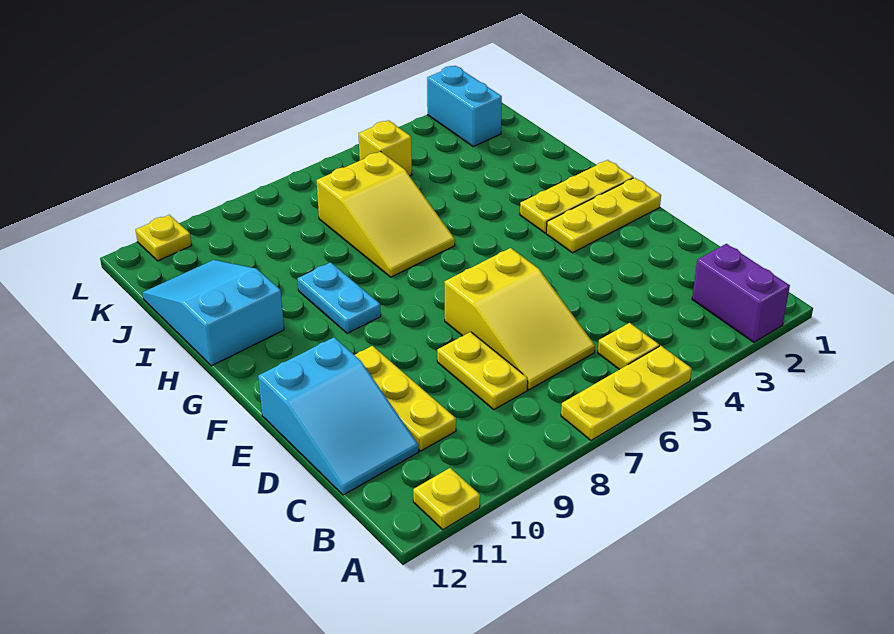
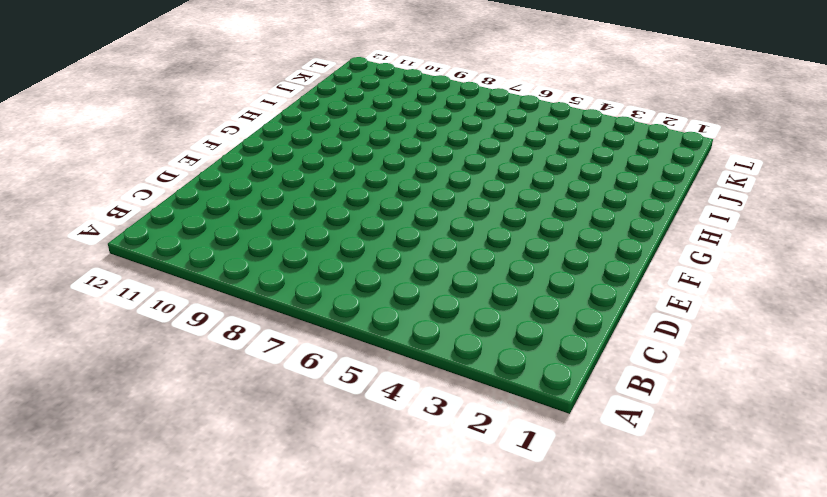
none -> purple 1x2 brick [692,244,790,342]
none -> yellow 1x3 plate [561,346,692,440]
none -> yellow 1x1 plate [413,468,480,530]

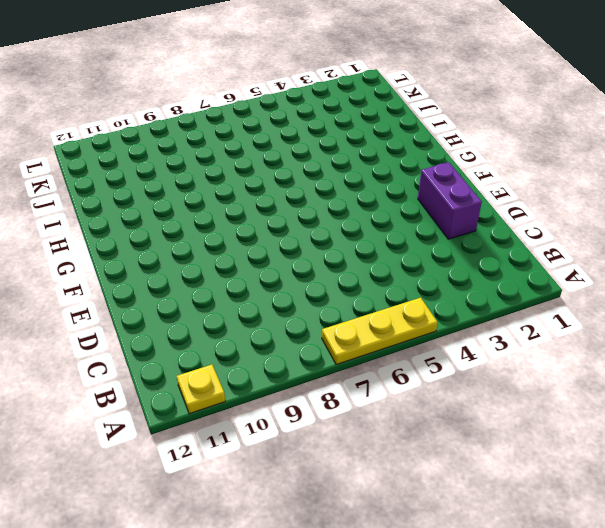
purple 1x2 brick [418,162,482,239] -> purple 1x2 brick moved to [692,244,790,342]
none -> yellow 1x1 plate [598,323,659,370]
none -> yellow 2x3 slope [444,248,595,390]
none -> yellow 1x2 plate [437,332,528,410]

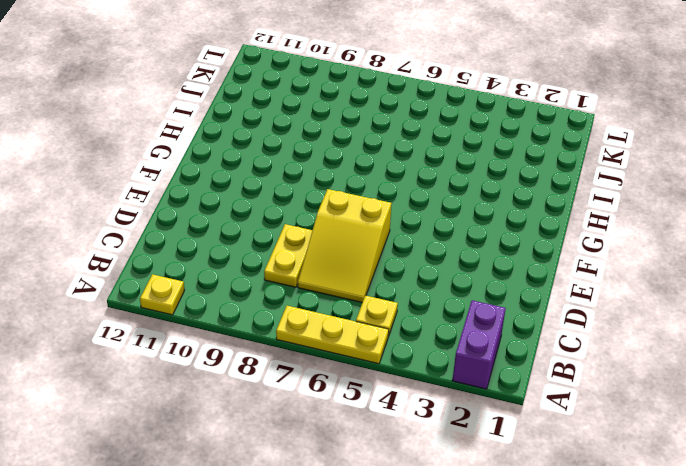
none -> yellow 1x3 plate [355,346,456,451]
none -> cyan 2x3 slope [258,337,419,495]
none -> yellow 1x3 plate [546,178,661,253]

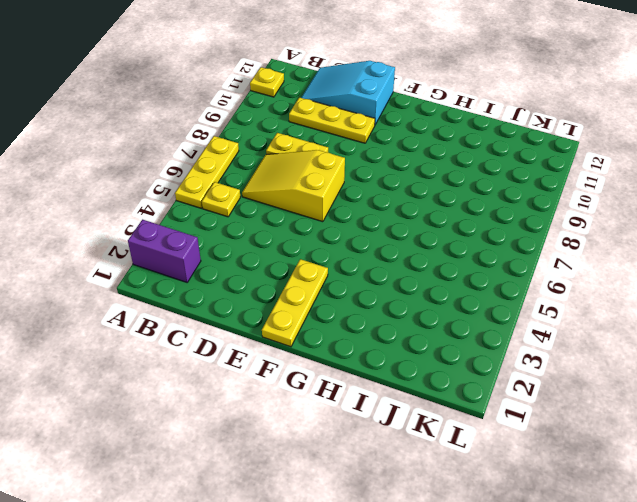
none -> yellow 1x3 plate [520,160,633,233]
none -> cyan 1x2 plate [297,262,381,333]
none -> yellow 2x3 slope [317,152,455,277]

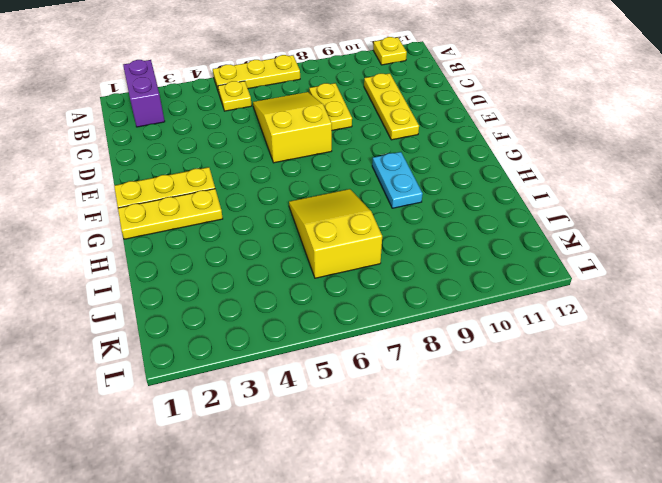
none -> cyan 2x3 slope [258,337,419,495]
none -> cyan 2x3 slope [142,260,284,366]
none -> cyan 1x2 brick [427,66,502,146]

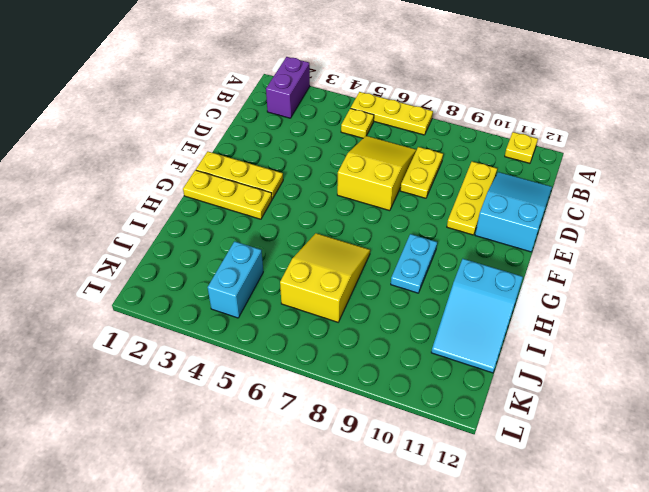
cyan 1x2 brick [208,241,263,318] -> cyan 1x2 brick moved to [427,66,502,146]
none -> yellow 1x1 brick [359,120,412,176]
none -> yellow 1x1 plate [136,215,192,261]

